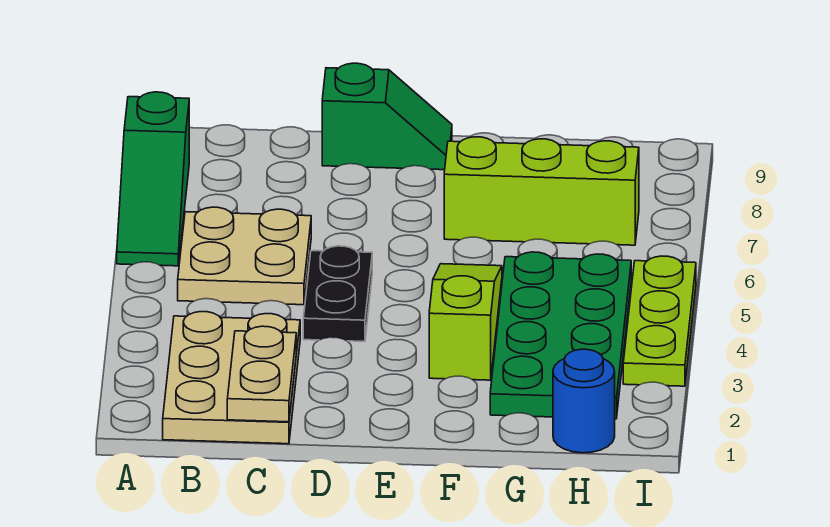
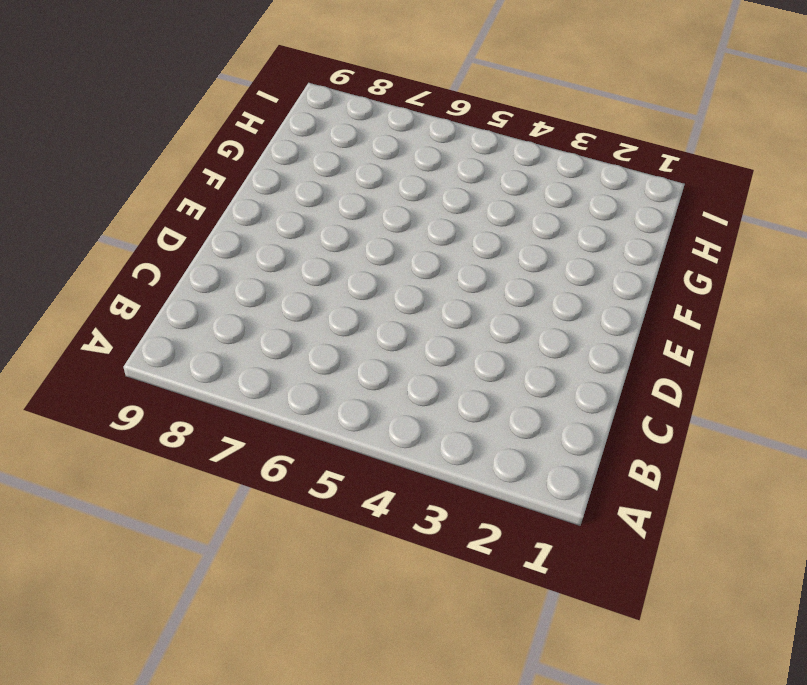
none -> green 1x3 slope [117,92,189,266]
none -> tan 2x3 plate [163,312,300,444]

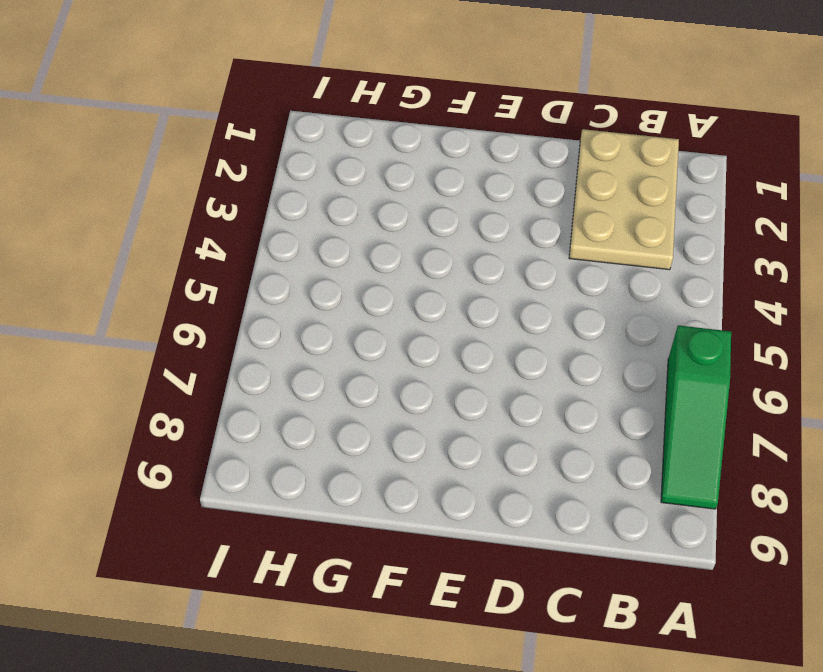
green 1x3 slope [661,325,731,509] -> green 1x3 slope turned to [117,92,189,266]
none -> tan 2x2 plate [178,207,311,305]
none -> black 1x2 plate [303,246,372,342]

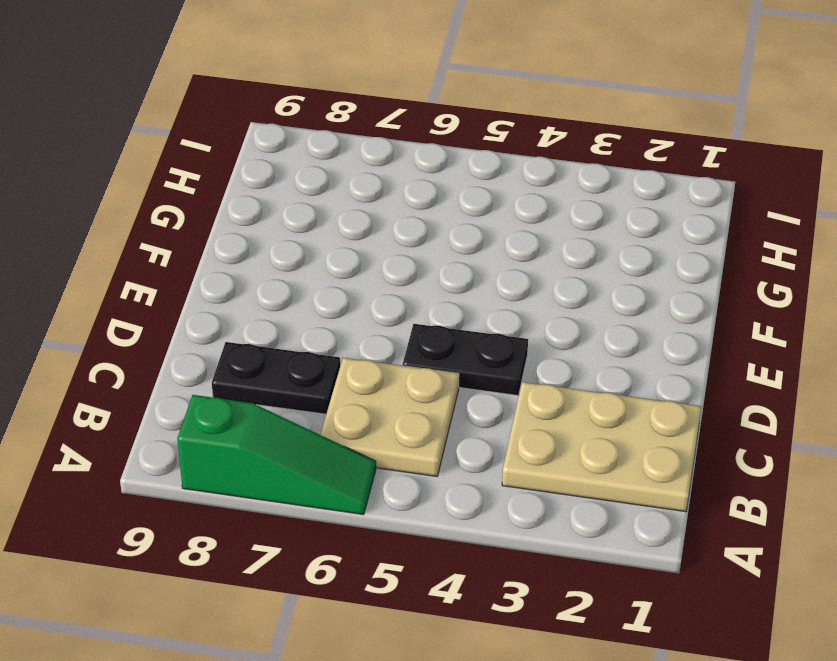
black 1x2 plate [212,342,340,414] -> none
none -> green 1x2 slope [322,63,452,170]
none -> lime 1x3 slope [429,264,502,380]

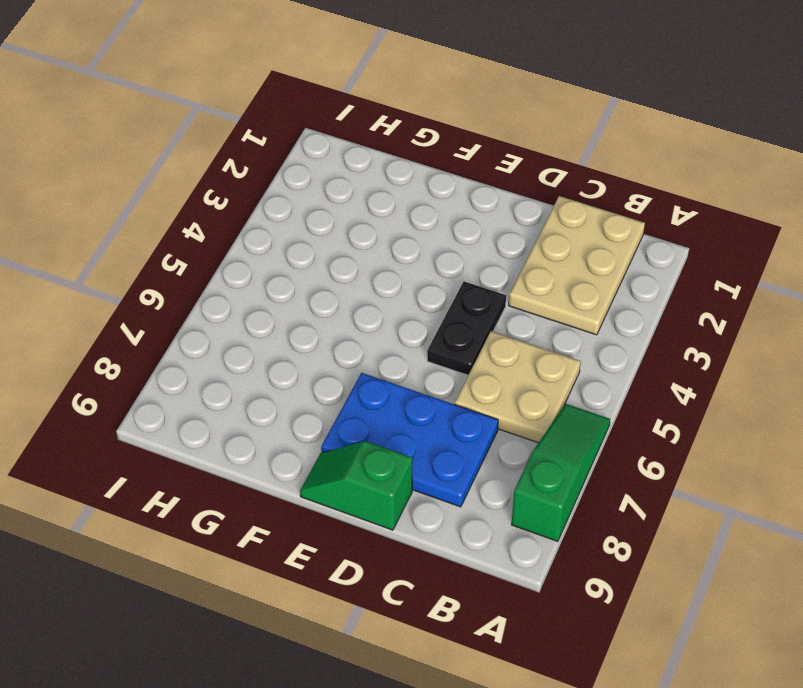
blue 2x3 plate [321,373,498,507] -> none
none -> lime 1x3 slope [429,264,502,380]
none -> lime 1x3 brick [444,137,639,245]

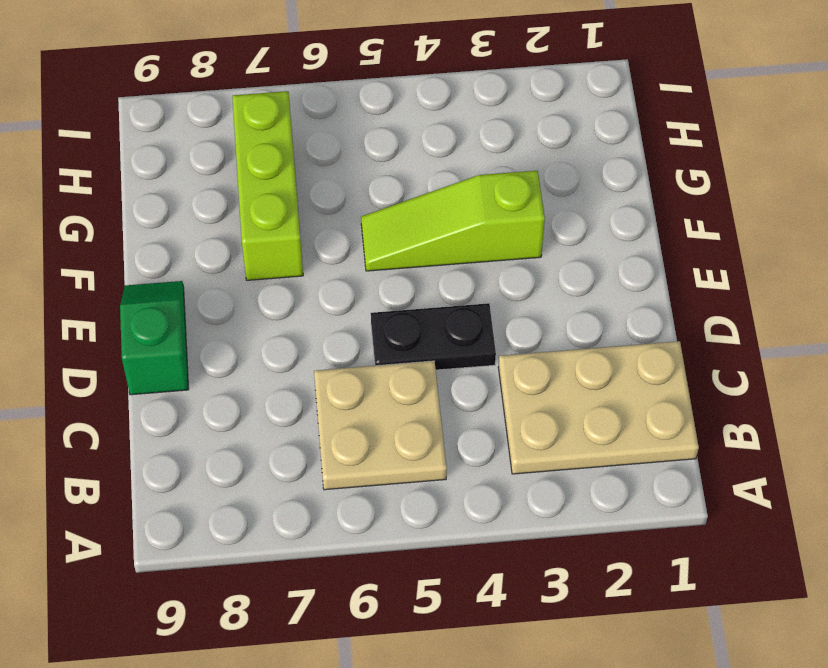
none -> green 1x3 slope [117,92,189,266]
none -> green 2x4 plate [490,252,631,419]

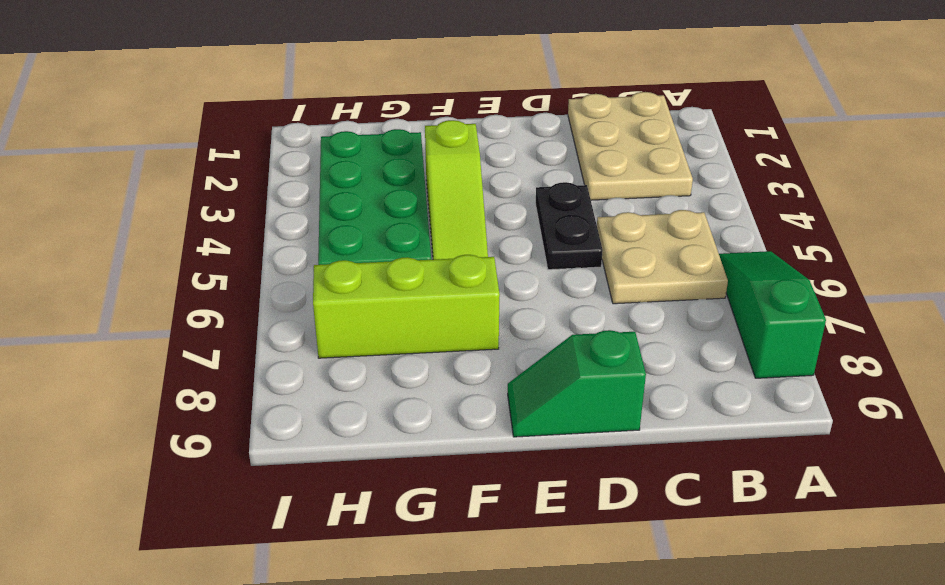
none -> blue 1x1 round brick [553,349,615,453]
none -> lime 1x3 plate [623,256,696,386]

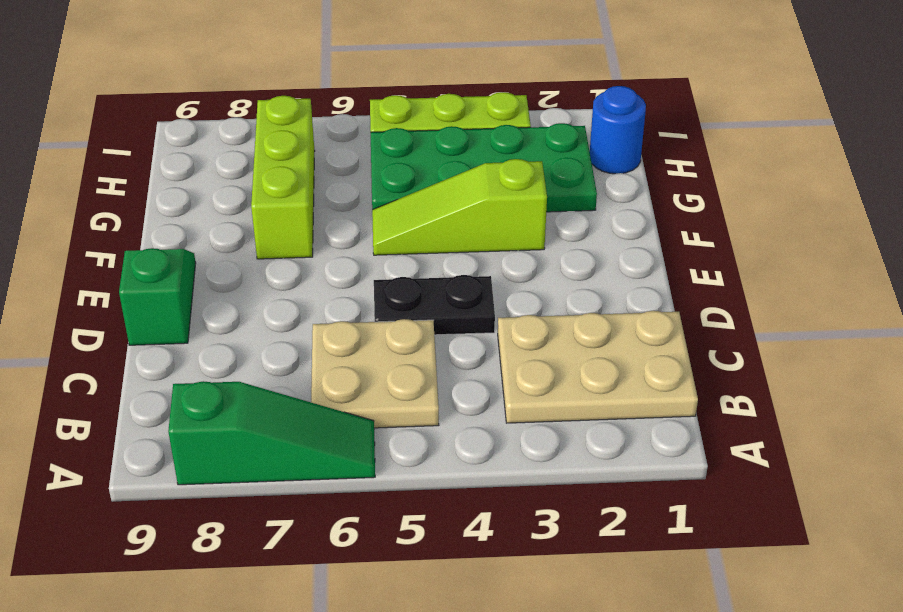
none -> tan 1x2 plate [227,326,296,422]

